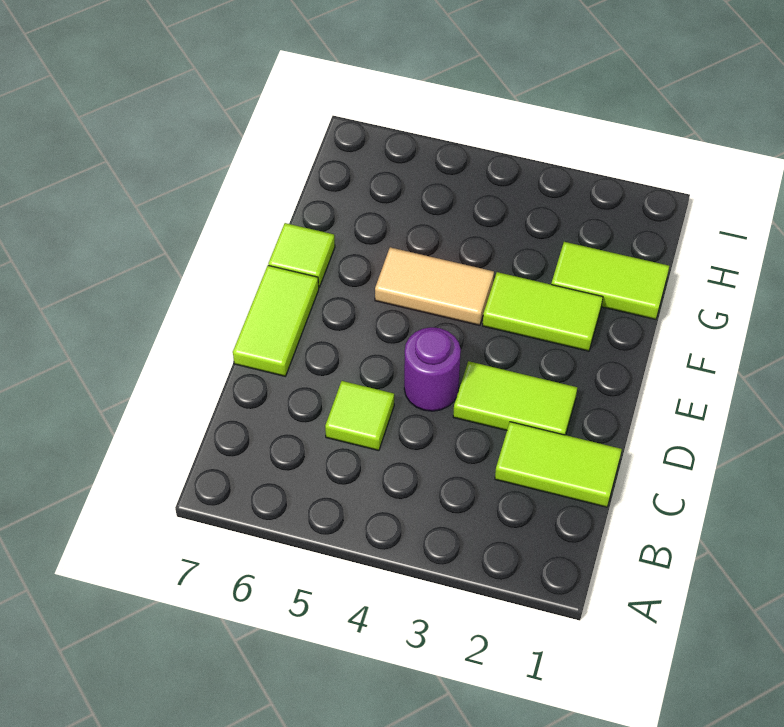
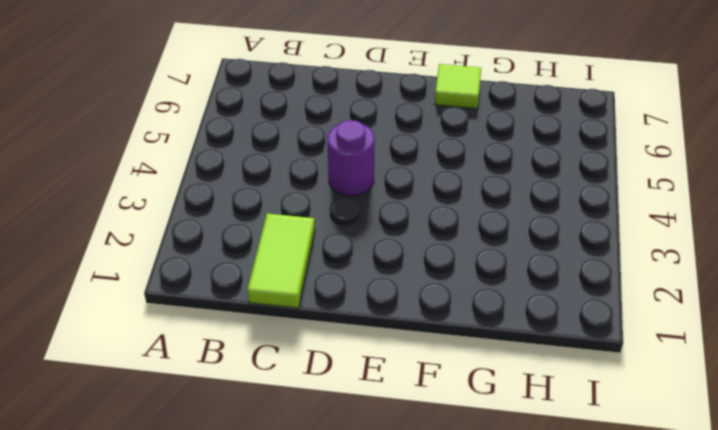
none -> lime 1x1 tile [325,381,394,451]
none -> lime 1x2 tile [453,361,577,435]

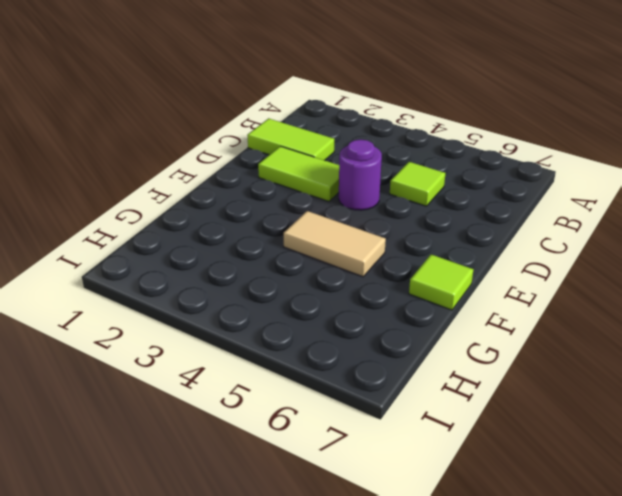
none -> lime 1x2 tile [233,265,319,376]
none -> lime 1x2 tile [483,272,603,351]

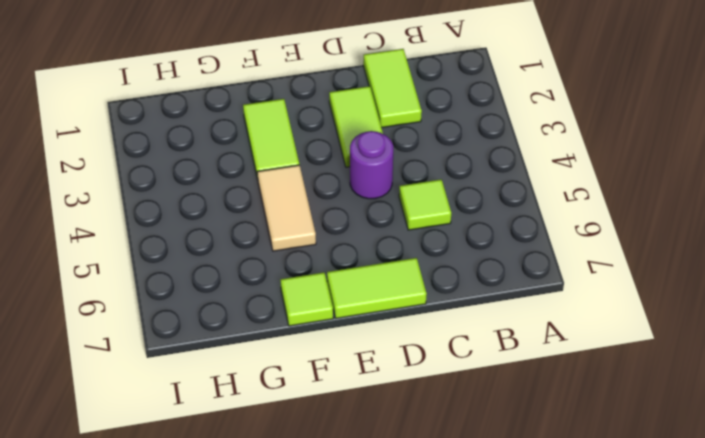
none -> lime 1x2 tile [551,242,669,320]

